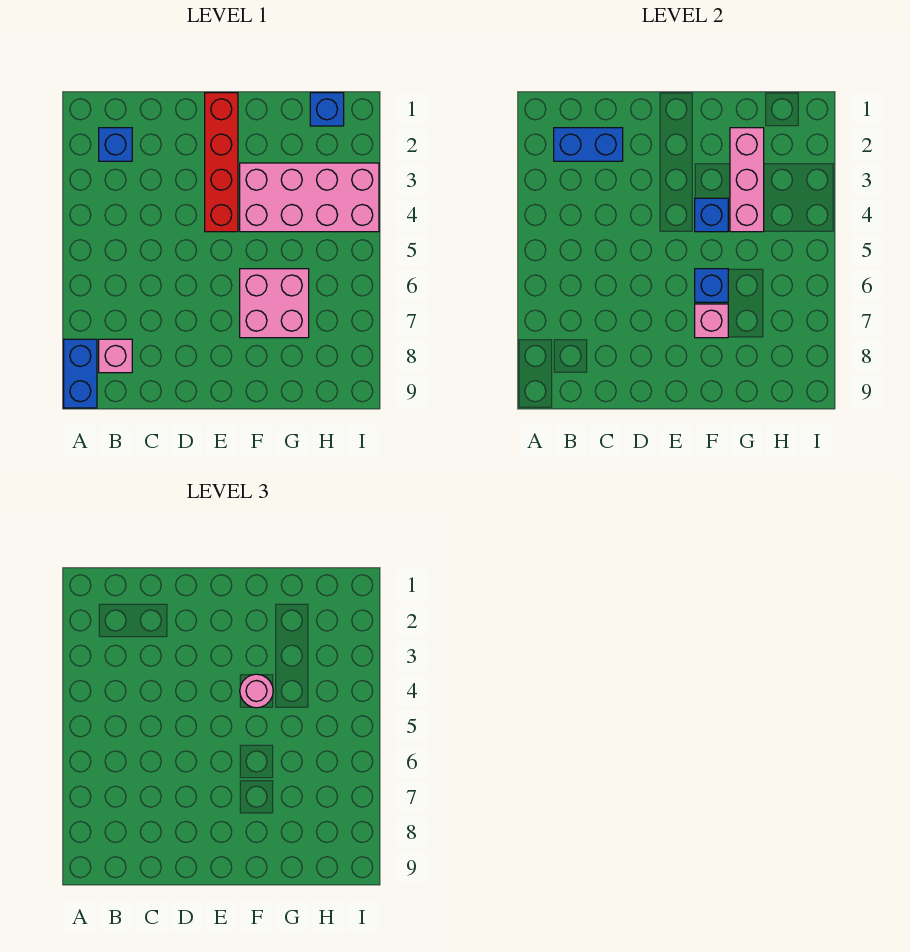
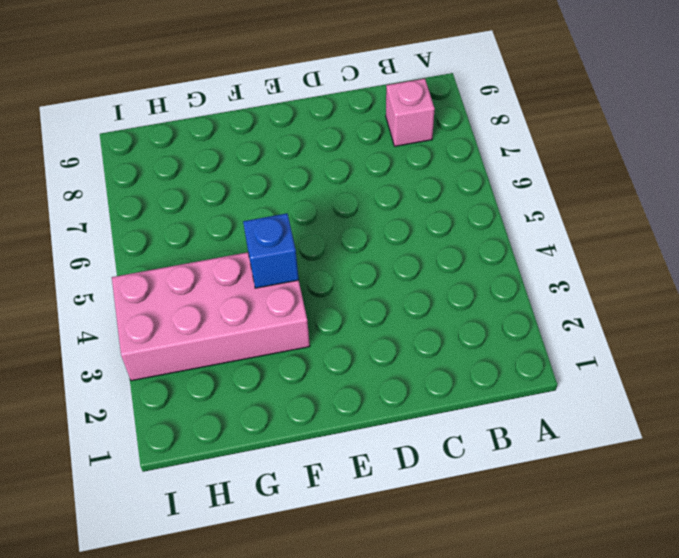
none -> blue 1x2 brick [64,339,97,408]
none -> blue 1x1 brick [99,128,132,161]
none -> red 1x4 brick [205,93,238,232]

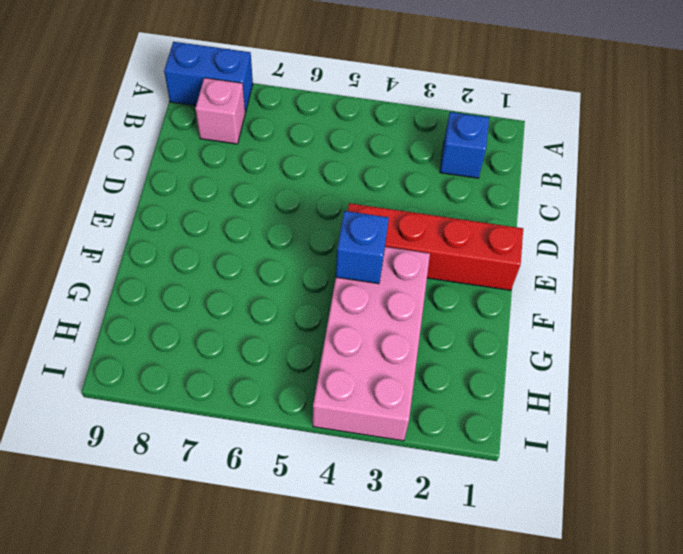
none -> pink 2x2 brick [240,269,309,338]
none -> blue 1x1 brick [310,93,344,126]
none -> blue 1x2 brick [554,128,623,161]

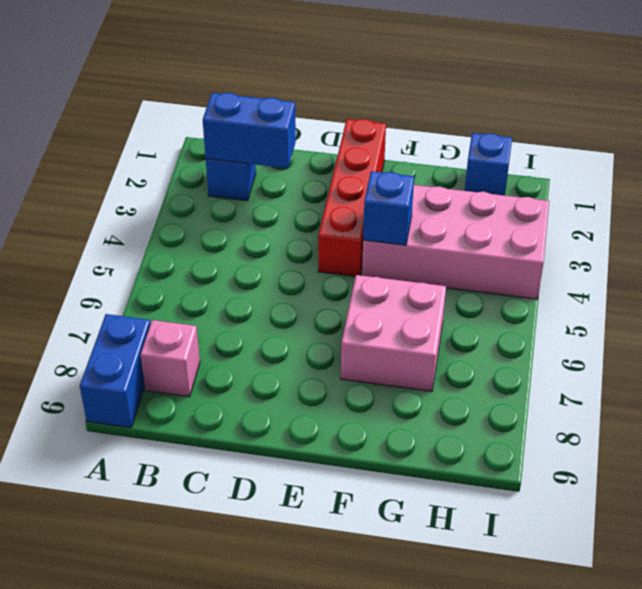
none -> blue 1x1 brick [695,269,728,302]
none -> pink 1x1 brick [695,304,728,338]
none -> pink 1x3 brick [730,128,764,232]

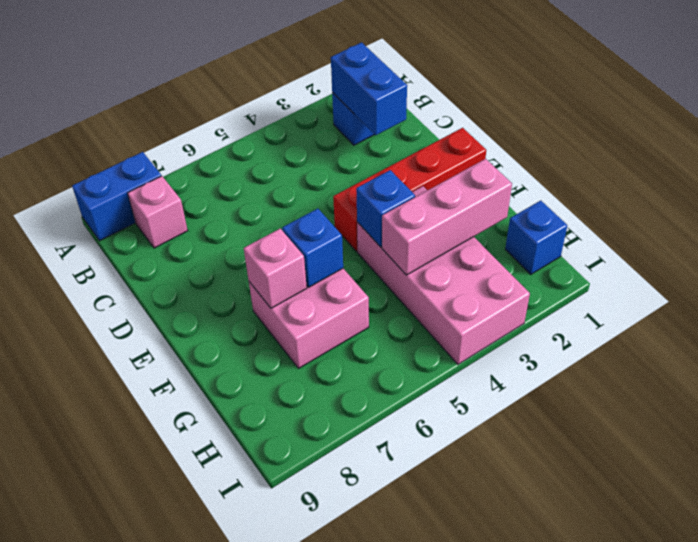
none -> pink 1x1 round brick [240,674,273,708]

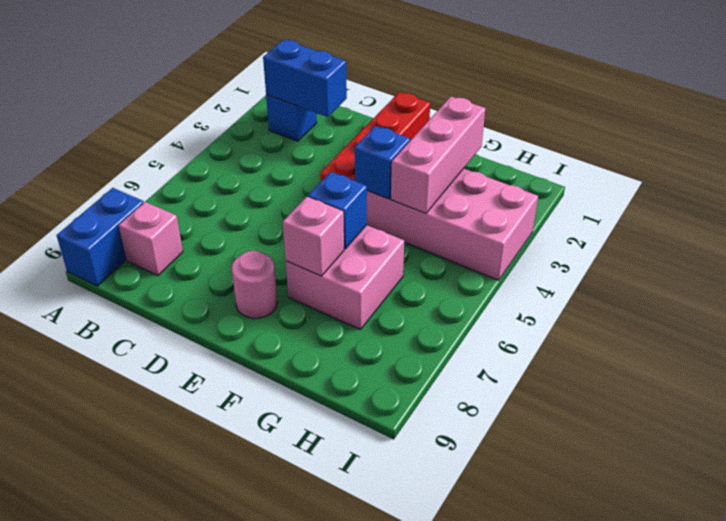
pink 1x1 round brick [232,251,278,318] -> pink 1x1 round brick moved to [240,674,273,708]
none -> blue 1x1 brick [310,93,344,126]

